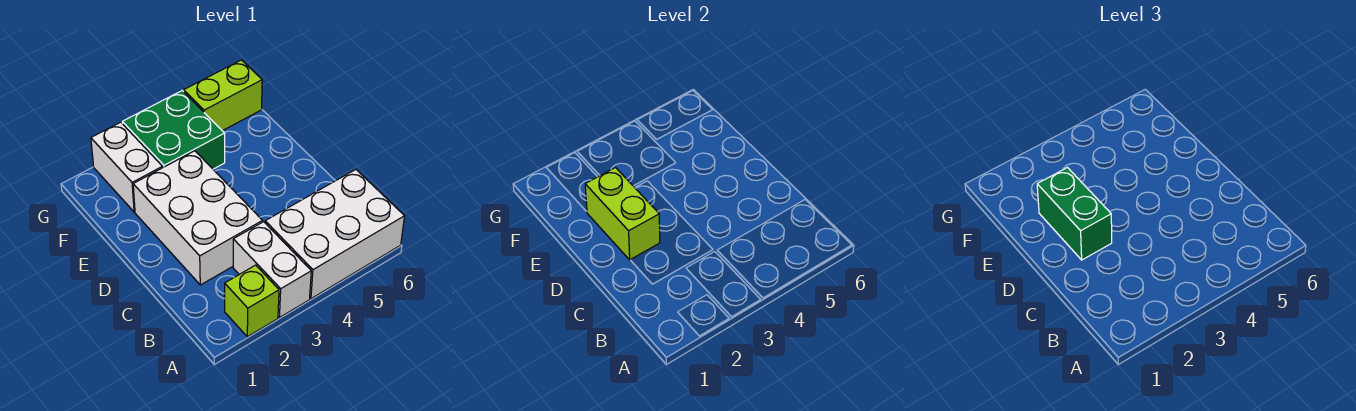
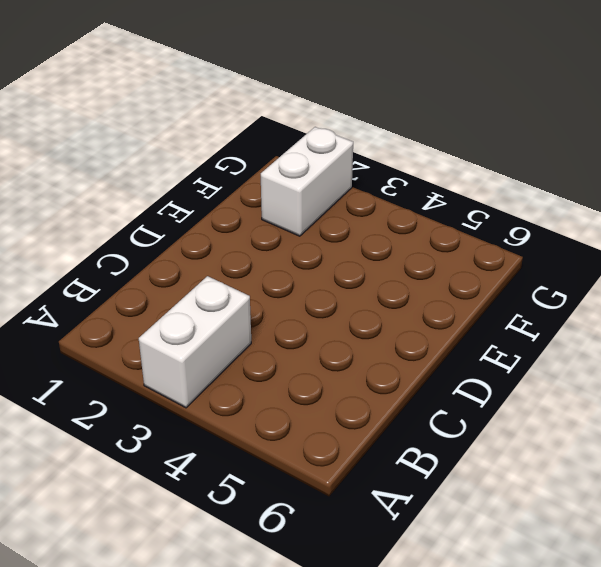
none -> lime 1x1 brick [225,265,279,337]
none -> white 2x3 brick [265,170,405,299]

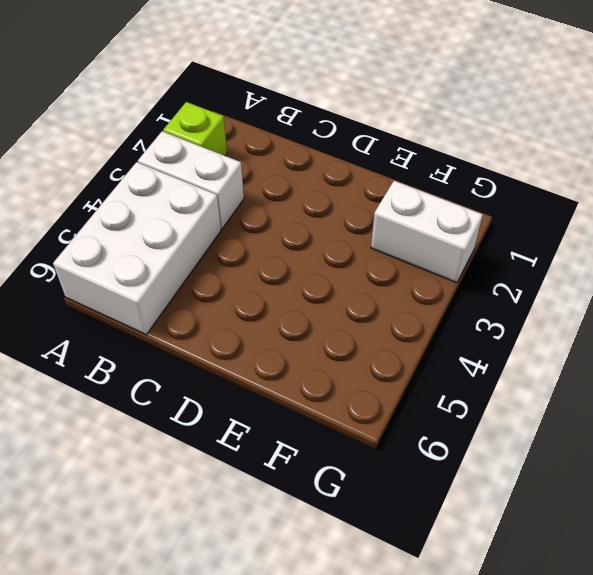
none -> white 2x3 brick [133,151,263,285]
none -> green 2x2 brick [122,91,225,169]

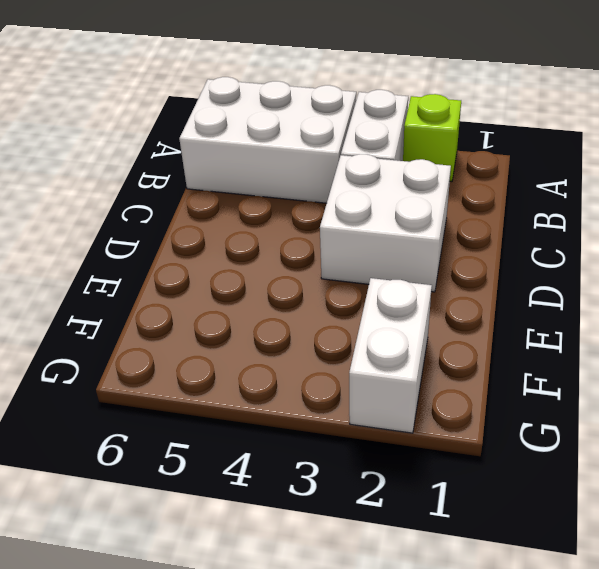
white 2x2 brick [320,154,451,292] -> white 2x3 brick [133,151,263,285]
none -> green 2x2 brick [122,91,225,169]
none -> lime 1x2 brick [184,60,262,131]

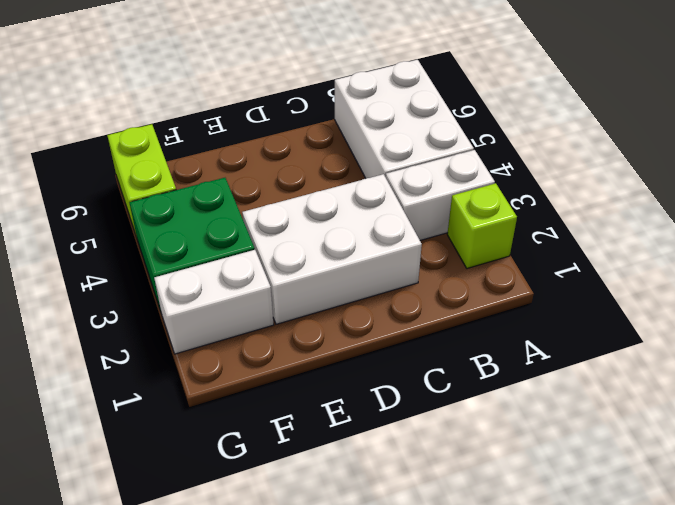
none -> lime 1x2 brick [585,168,660,260]
none -> green 1x2 brick [1037,168,1112,260]

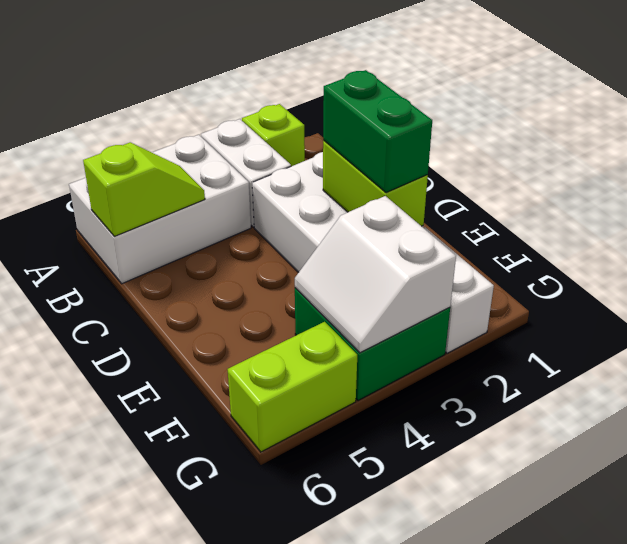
lime 1x2 slope [83,143,205,236] -> none
white 2x2 slope [295,196,456,353] -> none

